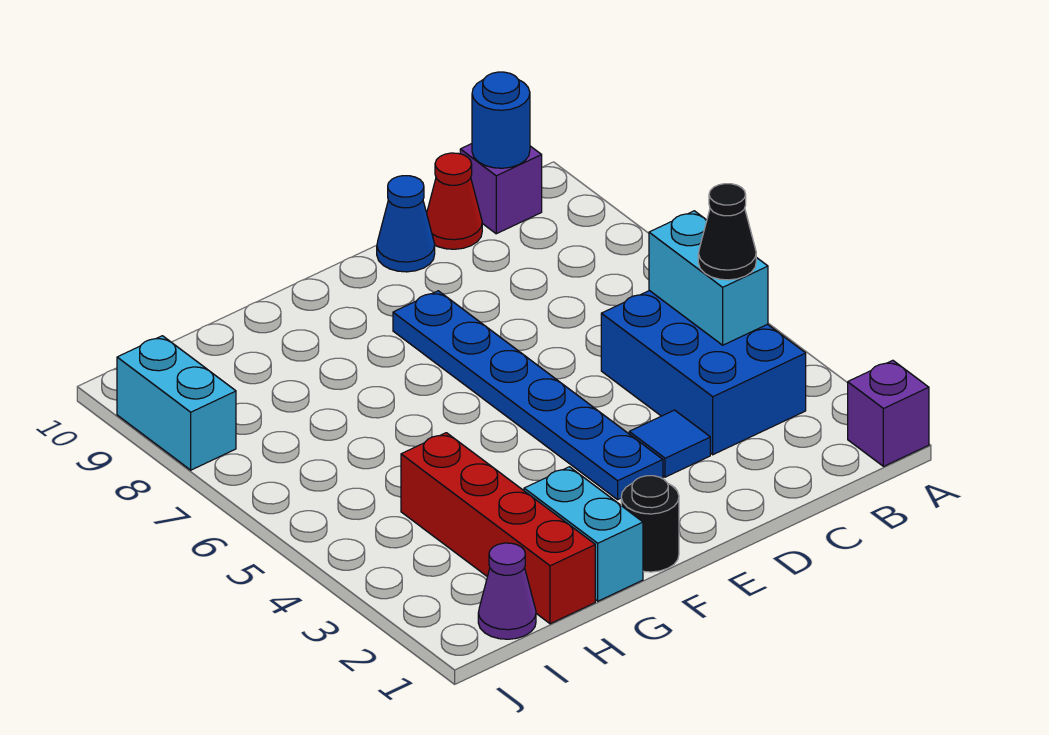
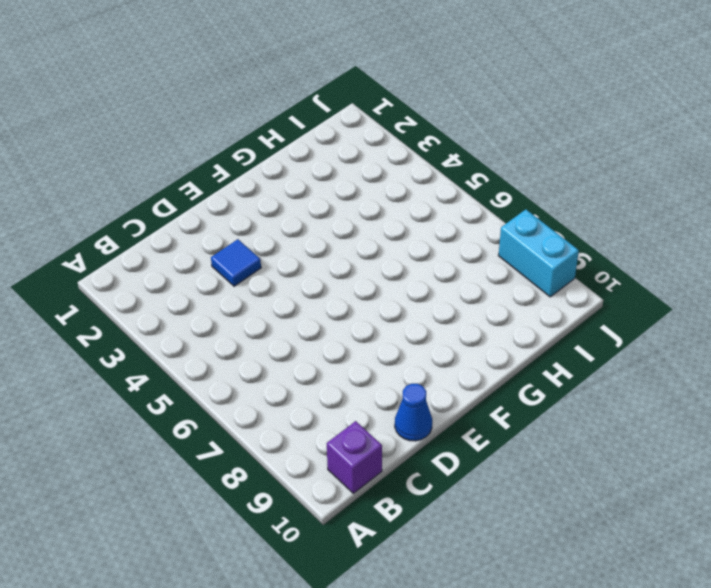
none -> purple 1x1 brick [848,360,929,466]
none -> blue 2x3 brick [601,290,806,455]
none -> red 1x1 cone [427,153,482,249]

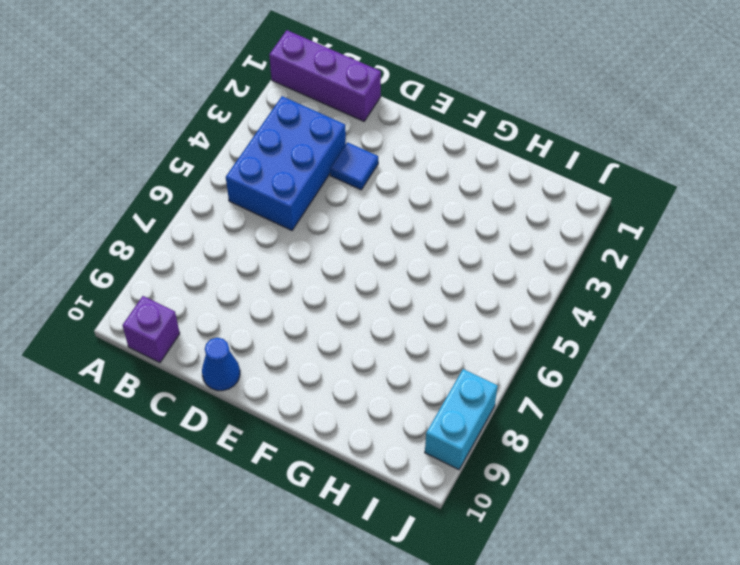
purple 1x3 brick [269,30,381,121] -> purple 1x1 brick [848,360,929,466]
none -> red 1x1 cone [427,153,482,249]
none -> blue 1x6 plate [393,291,663,500]
none -> black 1x1 round brick [621,476,679,572]

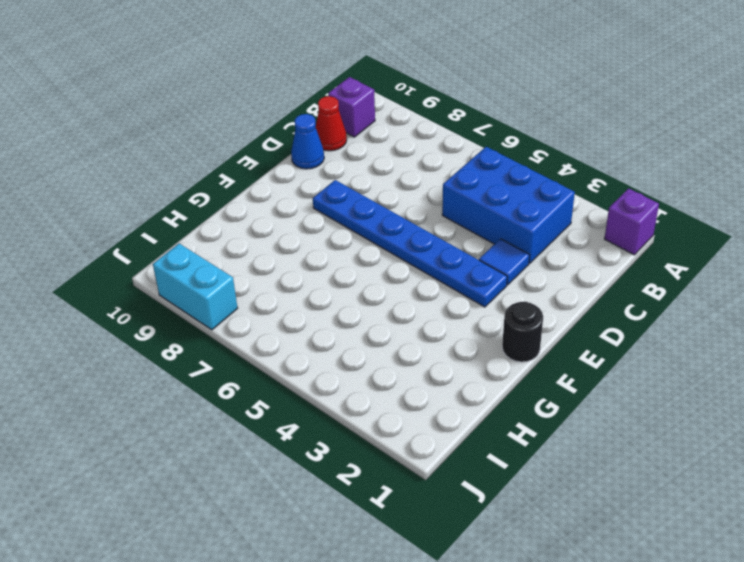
none -> cyan 1x2 brick [524,467,643,601]
none -> red 1x4 brick [401,433,595,624]
none -> purple 1x1 cone [478,543,536,639]

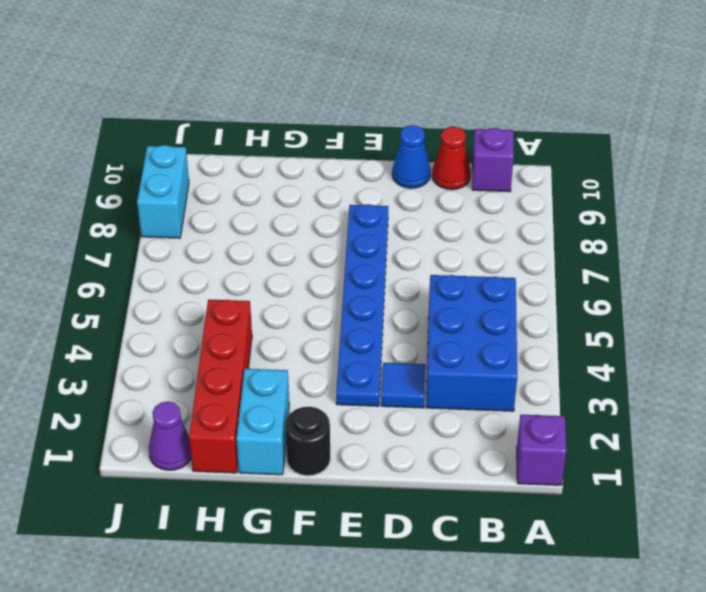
none -> cyan 1x2 brick [649,211,768,345]
none -> blue 1x1 round brick [472,72,530,168]
none -> black 1x1 cone [698,184,756,280]

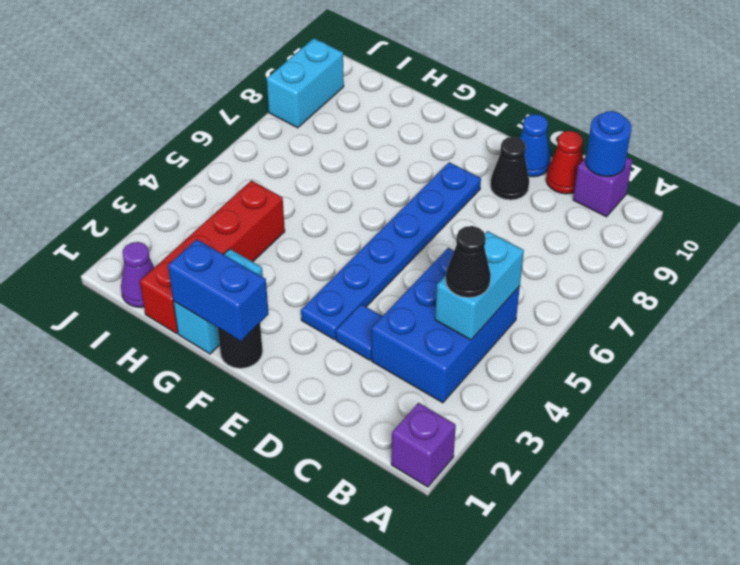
black 1x1 cone [490,137,529,200] -> none
blue 1x2 brick [168,239,269,341] -> none

